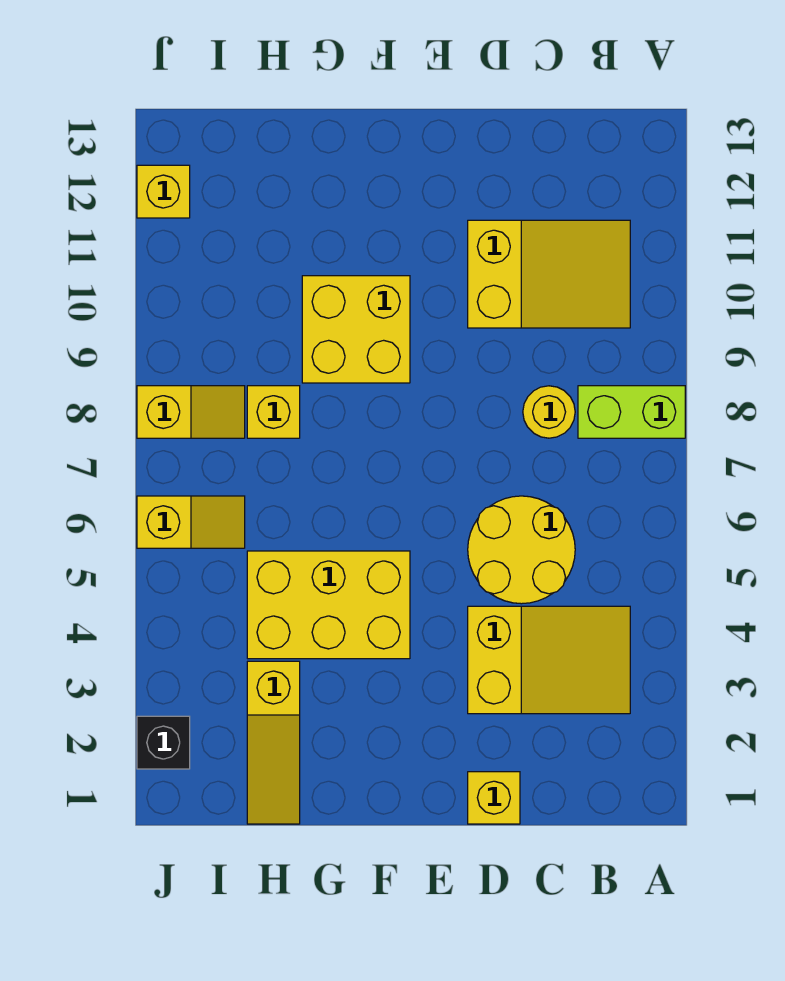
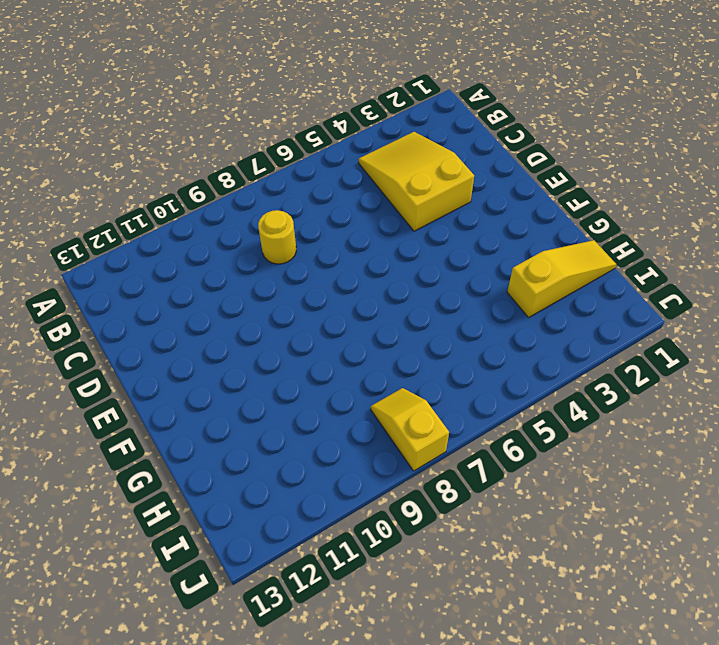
none -> lime 1x2 brick [578,386,685,438]
none -> yellow 2x3 slope [468,220,630,328]
none -> yellow 2x2 round brick [468,496,575,604]

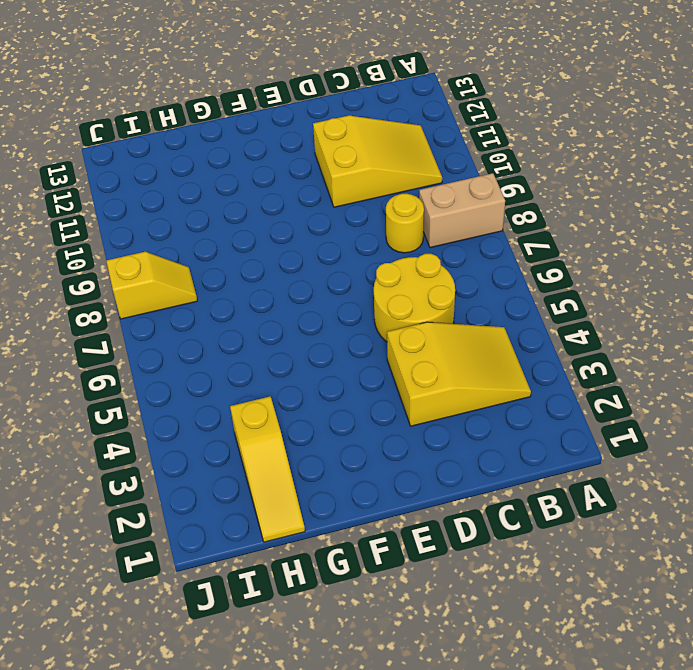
tan 1x2 brick [419,173,505,248] -> lime 1x2 brick [578,386,685,438]
none -> yellow 1x1 brick [468,772,520,824]
none -> yellow 2x3 brick [247,551,410,659]
none -> yellow 2x2 brick [302,276,410,383]

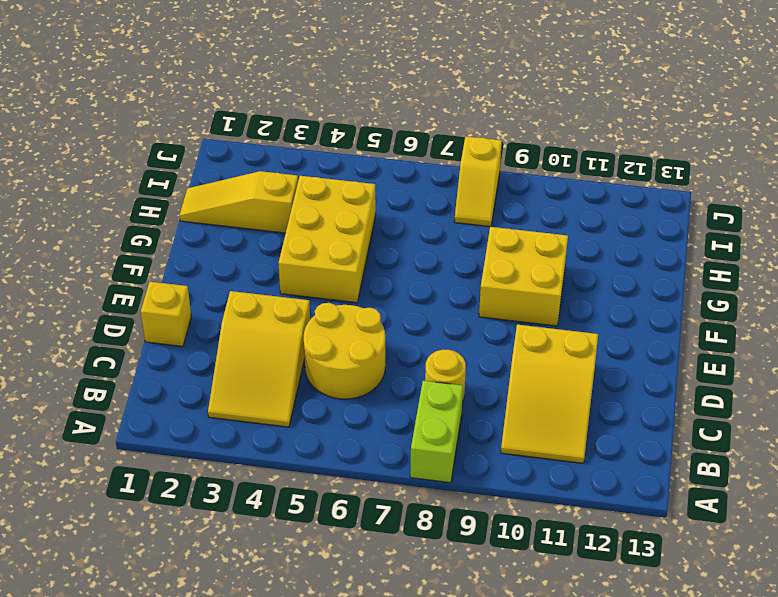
none -> yellow 1x1 brick [247,386,300,438]
none -> yellow 1x2 slope [137,496,245,548]
none -> black 1x1 brick [137,716,190,769]

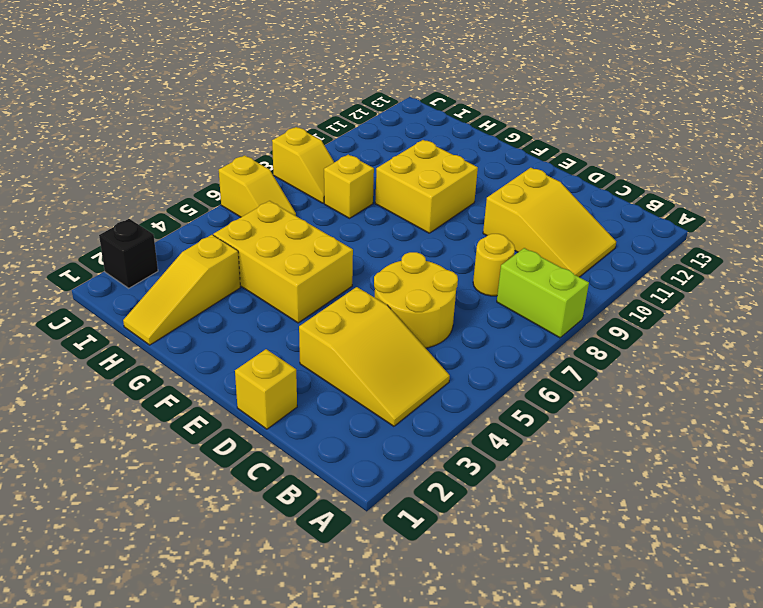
none -> yellow 1x1 brick [137,165,190,218]

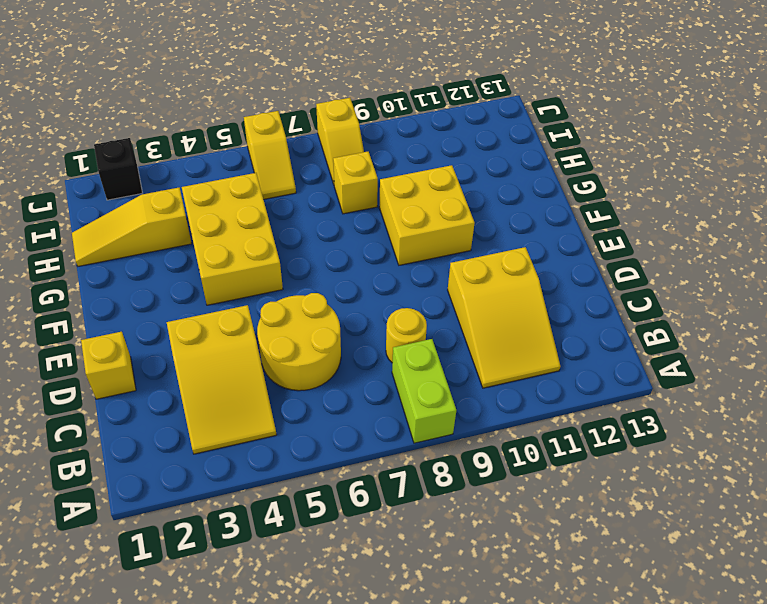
none -> yellow 1x1 brick [137,165,190,218]

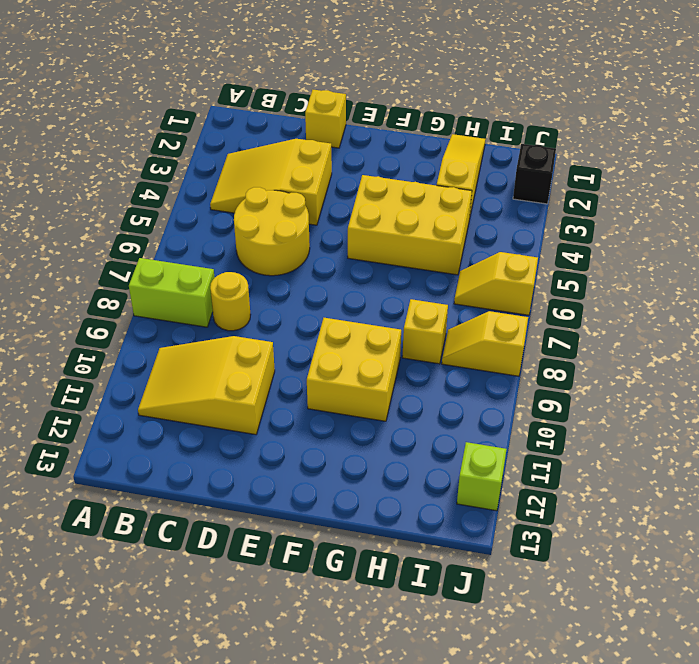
lime 1x1 brick [457,442,507,511] -> yellow 1x1 brick [137,165,190,218]

